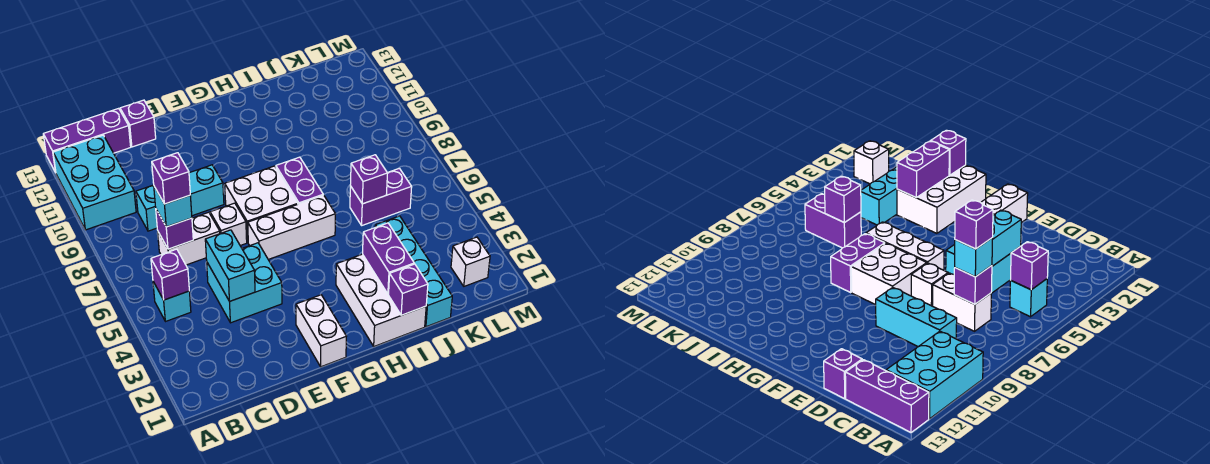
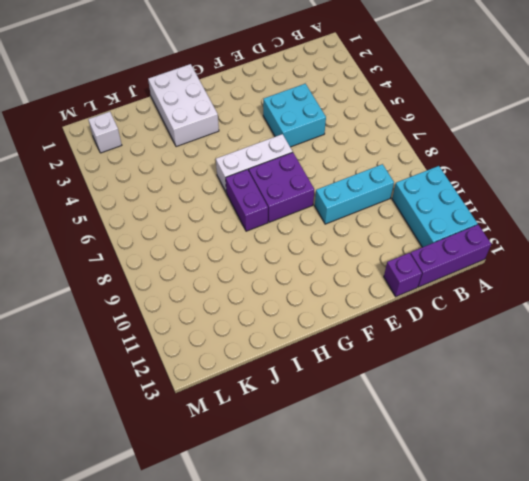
purple 2x2 brick [249,152,314,222] -> white 2x2 brick [225,166,298,242]
none -> cyan 1x1 brick [153,282,191,322]
none -> white 1x2 brick [157,212,220,265]
none -> white 1x1 brick [210,203,247,246]

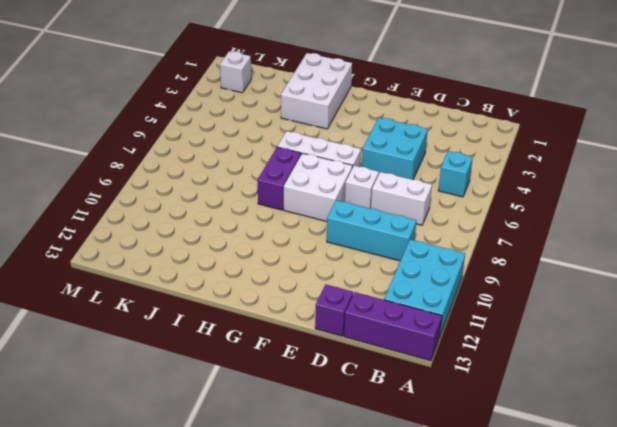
none -> white 1x2 brick [296,295,346,367]
none -> cyan 1x4 brick [375,216,452,327]
none -> purple 1x2 brick [350,168,412,225]

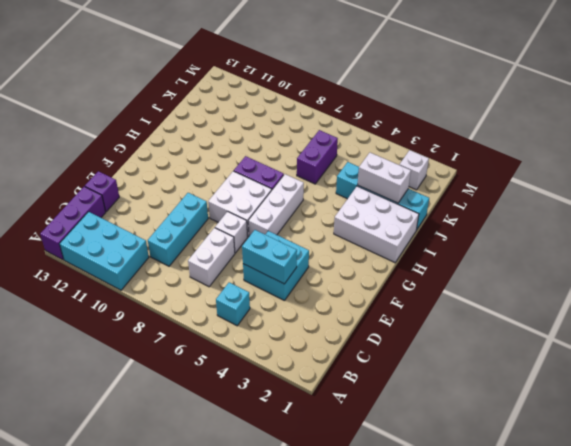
white 1x2 brick [358,153,411,203] -> white 1x2 brick moved to [296,295,346,367]
none -> purple 1x1 brick [151,249,189,300]
none -> purple 1x1 brick [156,210,193,249]
none -> purple 1x1 brick [389,264,428,315]

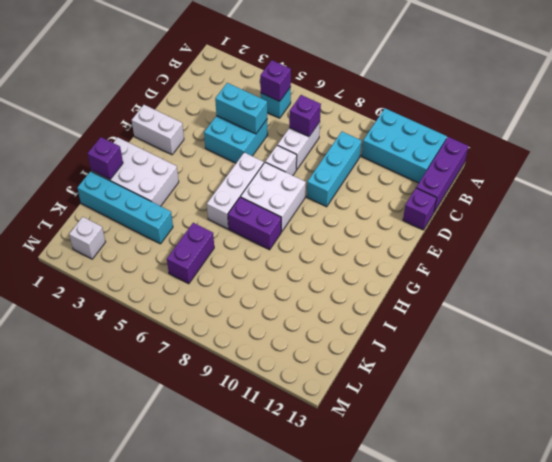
none -> purple 1x2 brick [363,223,414,294]
none -> purple 1x1 brick [350,155,388,204]
none -> cyan 1x1 brick [154,187,192,227]

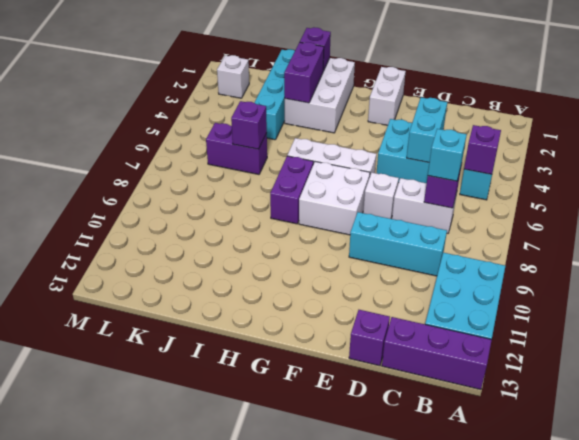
none -> purple 1x1 brick [152,153,190,204]

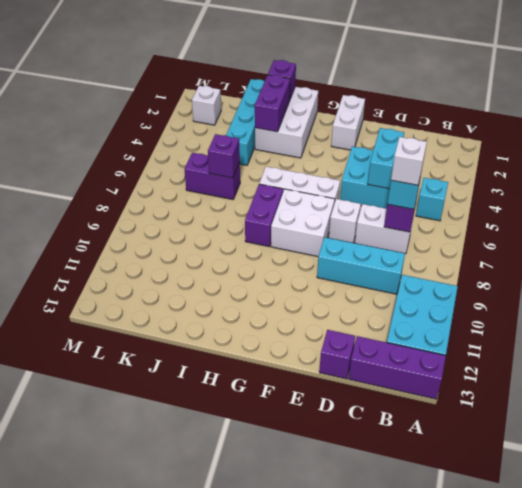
white 1x1 brick [391,137,427,185] -> purple 1x1 brick [152,153,190,204]
none -> purple 1x1 brick [151,249,189,300]

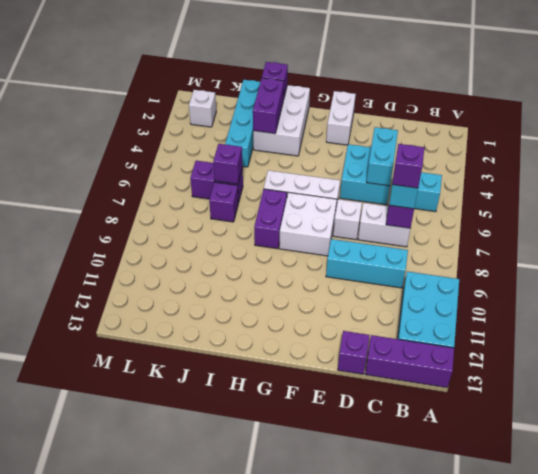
purple 1x1 brick [209,182,238,222] -> purple 1x1 brick moved to [151,249,189,300]

